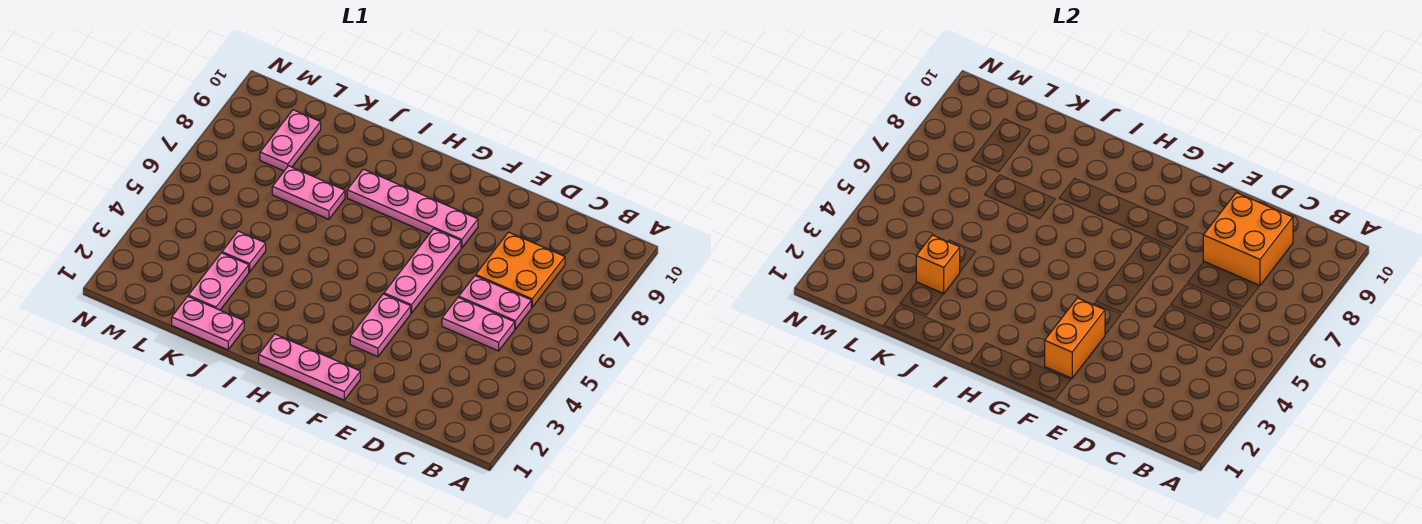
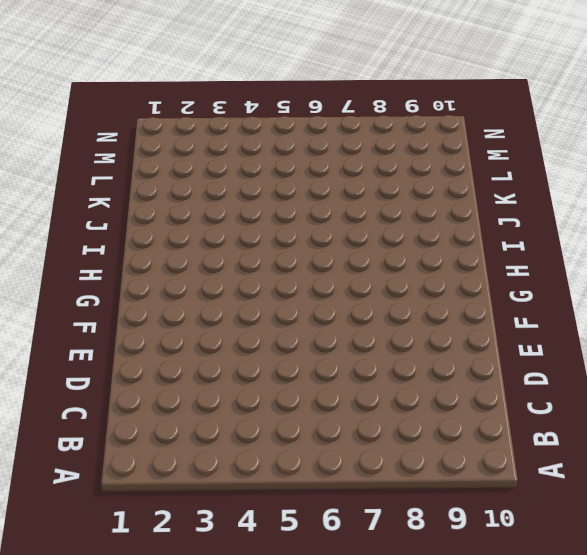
none -> pink 1x2 plate [442,297,515,351]
none -> pink 1x2 plate [459,276,531,329]
none -> orange 2x2 plate [476,232,565,307]

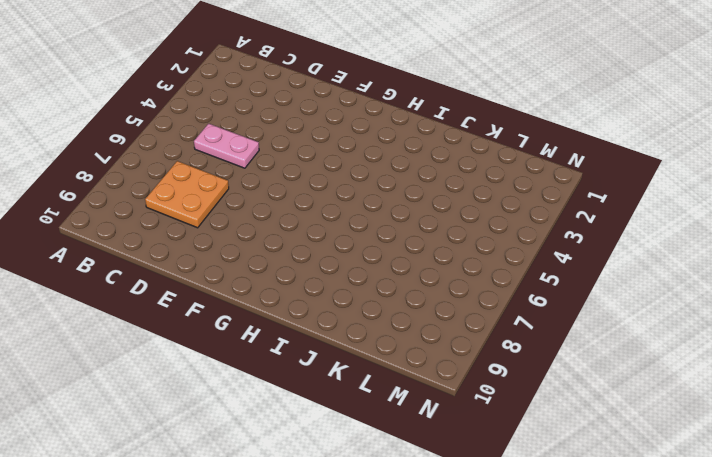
none -> pink 1x2 plate [459,276,531,329]
none -> pink 1x3 plate [259,334,360,400]
none -> pink 1x2 plate [350,294,411,357]

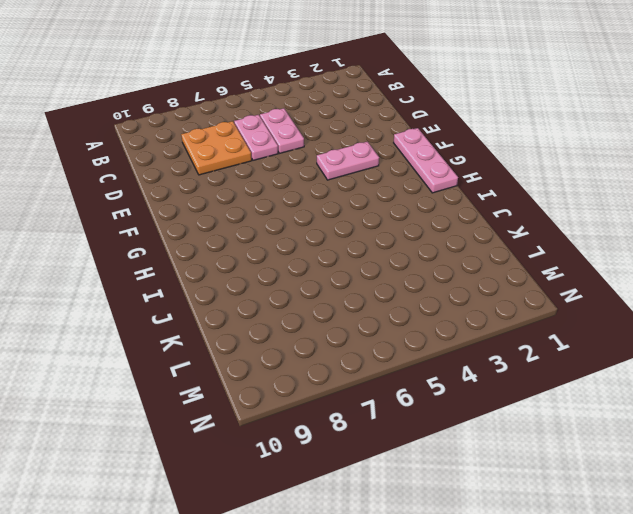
none -> pink 1x3 plate [384,229,461,313]
none -> pink 1x4 plate [347,169,478,248]
none -> pink 1x2 plate [172,296,244,350]

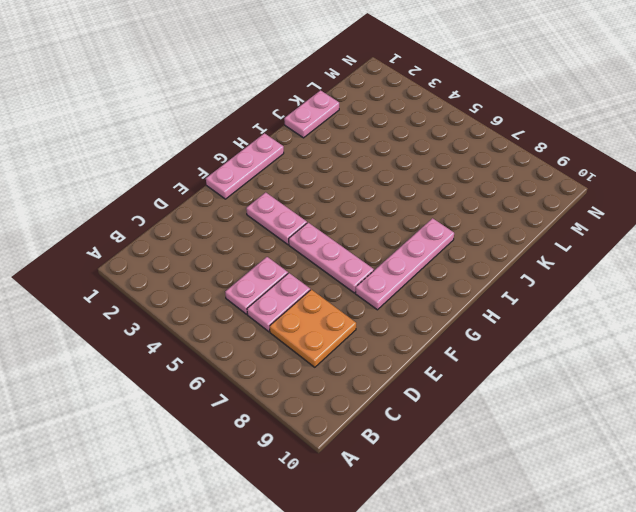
none -> pink 1x2 plate [272,166,345,219]
none -> pink 1x2 plate [188,253,249,310]
none -> pink 1x1 plate [222,231,266,272]

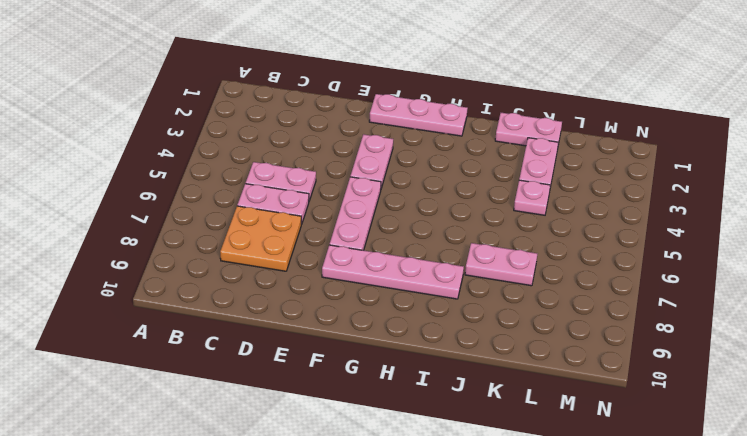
none -> pink 1x2 plate [260,110,321,171]
none -> orange 2x2 brick [1203,193,1293,286]
none -> orange 1x2 brick [1045,298,1105,378]

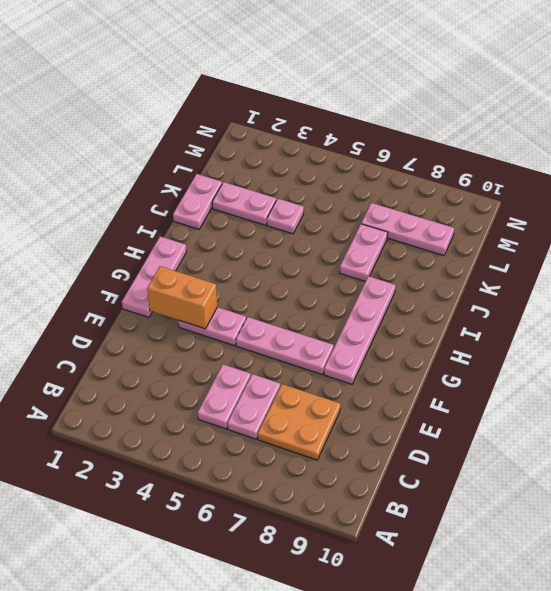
pink 1x3 plate [361,203,454,255] -> pink 1x2 plate [260,110,321,171]
none -> orange 2x2 brick [1203,193,1293,286]
none -> orange 1x1 brick [916,235,960,294]

